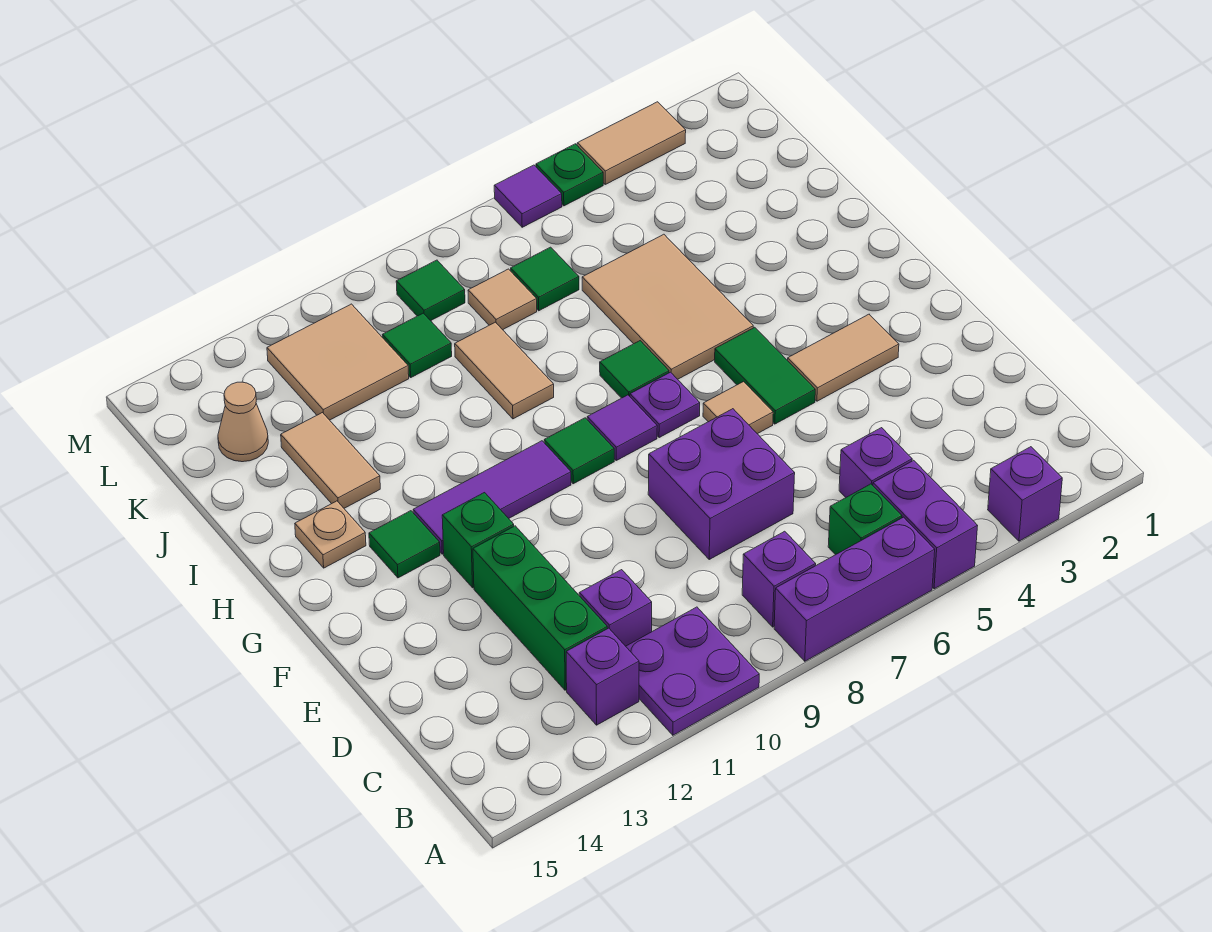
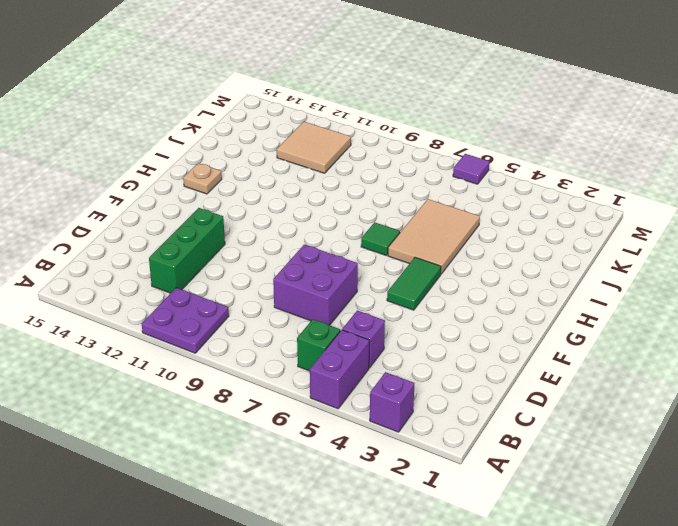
none -> purple 1x3 brick [774,517,935,661]
none -> purple 1x1 brick [742,531,816,627]
none -> purple 1x1 brick [566,628,639,725]
none -> purple 1x1 brick [579,570,652,646]

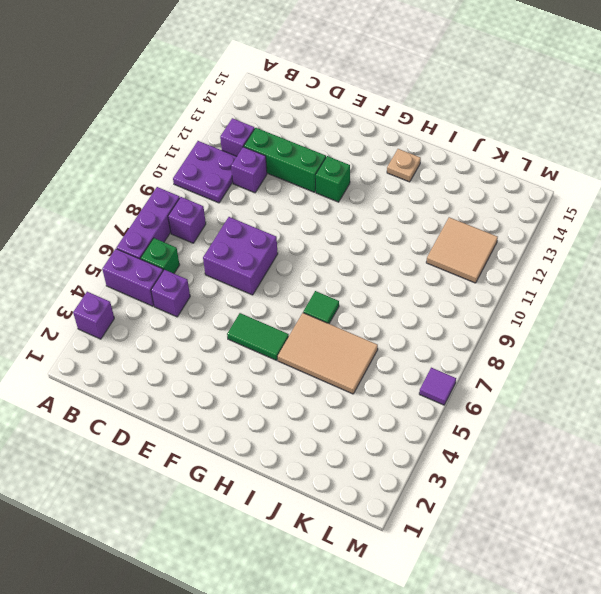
none -> tan 1x2 tile [788,314,899,401]
none -> tan 1x1 tile [703,382,773,434]
none -> purple 1x1 plate [630,372,700,438]
none -> purple 1x1 tile [587,395,657,460]

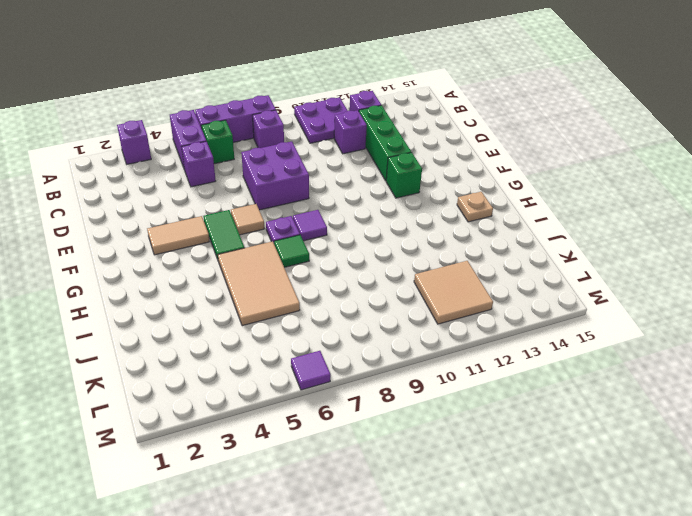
none -> green 1x1 tile [544,418,614,484]
none -> purple 1x3 tile [413,441,571,554]
none -> green 1x1 tile [369,511,440,578]
none -> tan 1x2 tile [455,322,554,419]

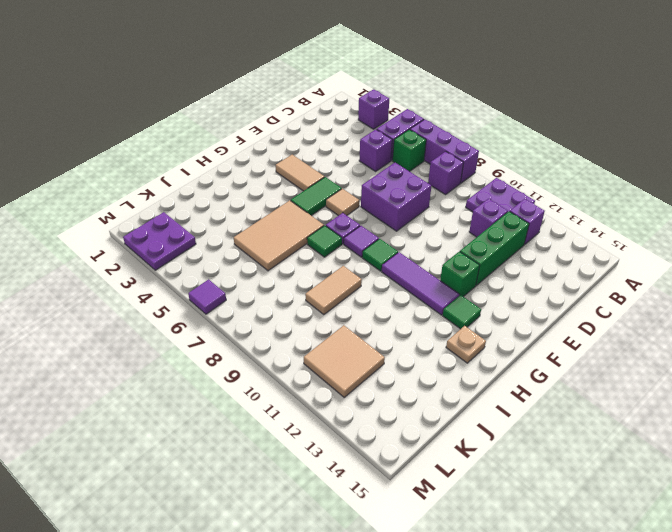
purple 2x2 plate [123,212,196,270] -> tan 1x2 tile [577,102,686,184]
none -> tan 1x2 tile [281,413,380,508]
none -> green 1x1 tile [511,247,579,311]
none -> tan 1x1 tile [468,269,537,330]
none -> green 1x1 tile [383,313,452,377]

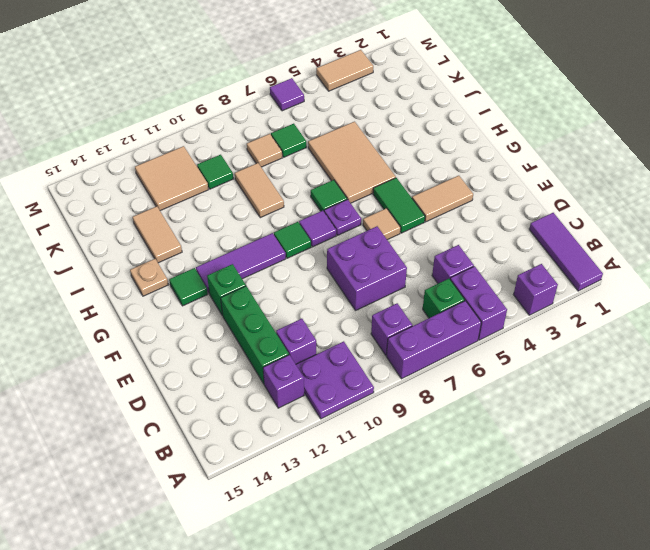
purple 1x3 tile [529,213,603,291] -> none
none -> tan 1x1 cone [218,382,268,462]
none -> green 1x1 tile [396,260,465,321]
none -> green 1x1 plate [536,144,603,206]

